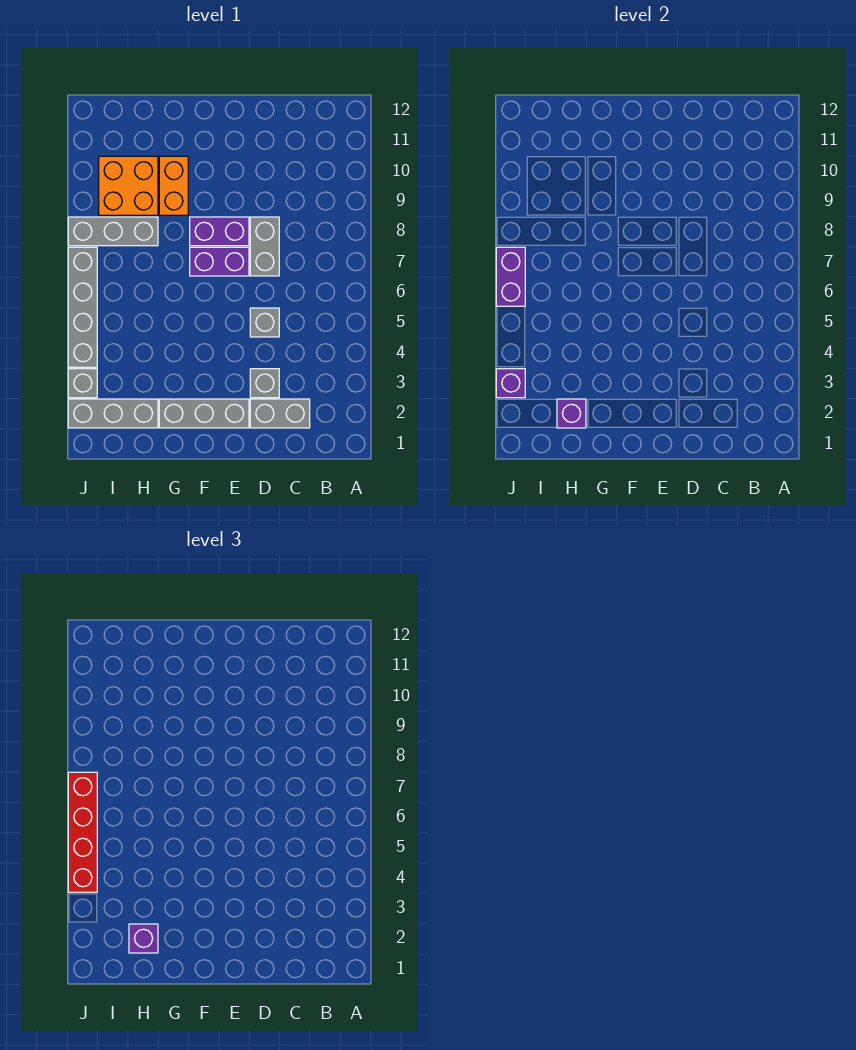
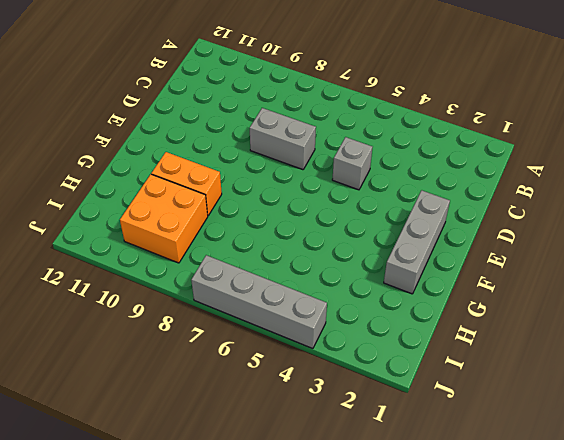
none -> grey 1x2 brick [250,399,310,428]
none -> grey 1x1 brick [250,369,279,398]
none -> purple 1x2 brick [190,247,249,276]

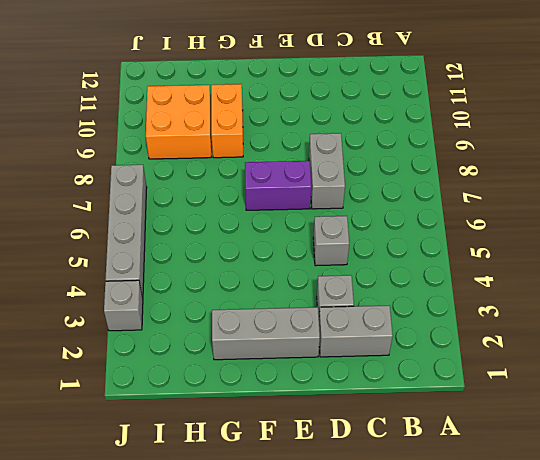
none -> purple 1x2 brick [190,217,249,246]
none -> grey 1x3 brick [68,399,158,428]
none -> grey 1x3 brick [68,217,158,246]

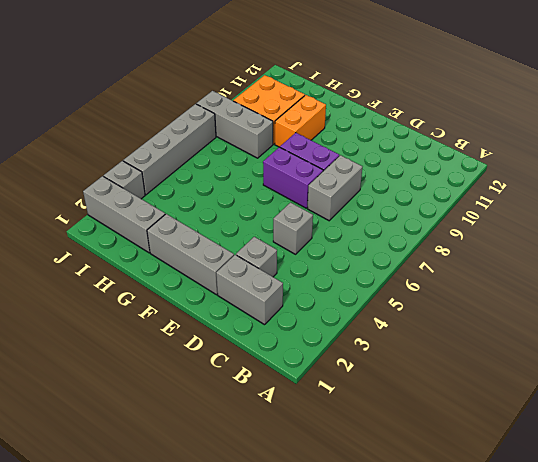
none -> purple 1x1 brick [557,399,586,428]
none -> purple 1x1 brick [496,369,525,398]
none -> purple 1x2 brick [496,247,525,306]

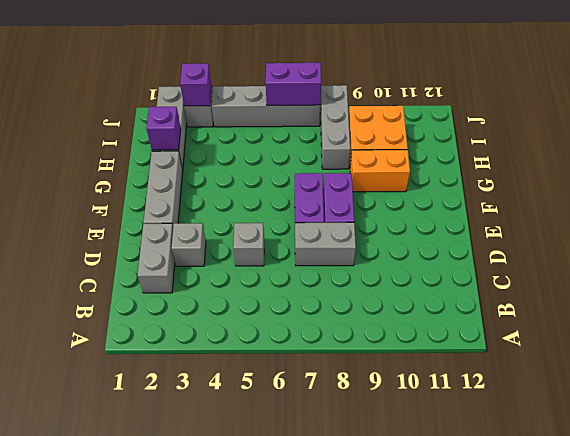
none -> purple 1x1 brick [129,924,158,953]
none -> red 1x4 brick [68,772,97,892]

